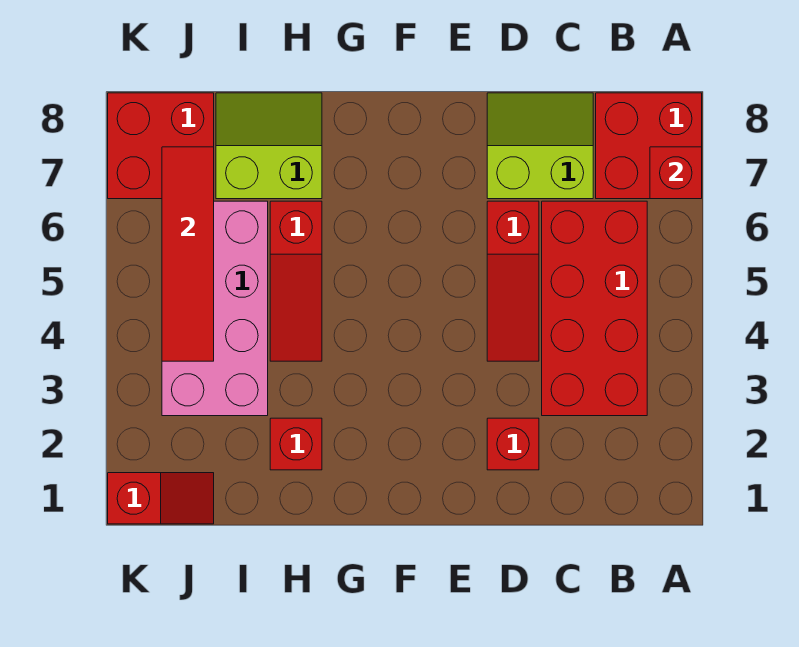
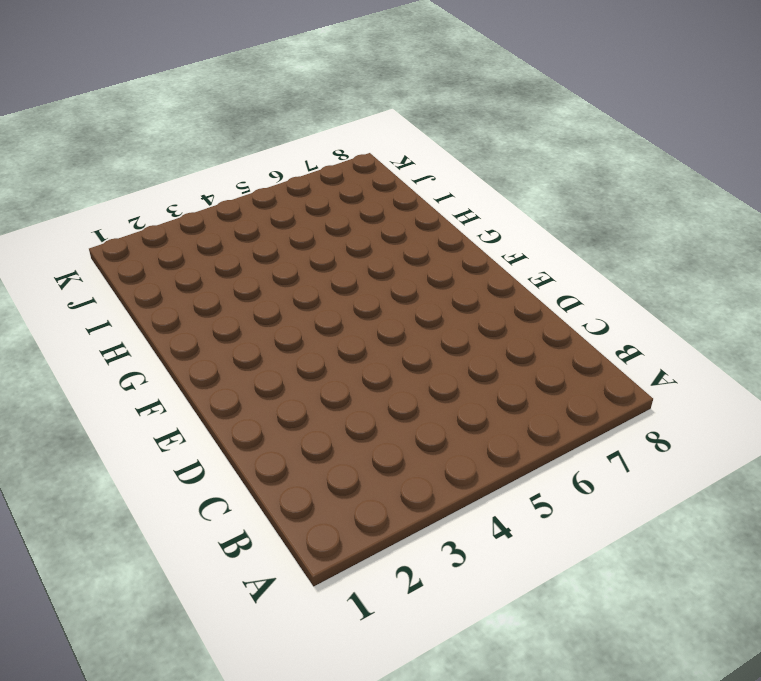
none -> red 2x2 brick [596,93,702,199]
none -> red 2x4 brick [542,201,647,416]
none -> lime 2x2 slope [487,93,593,199]

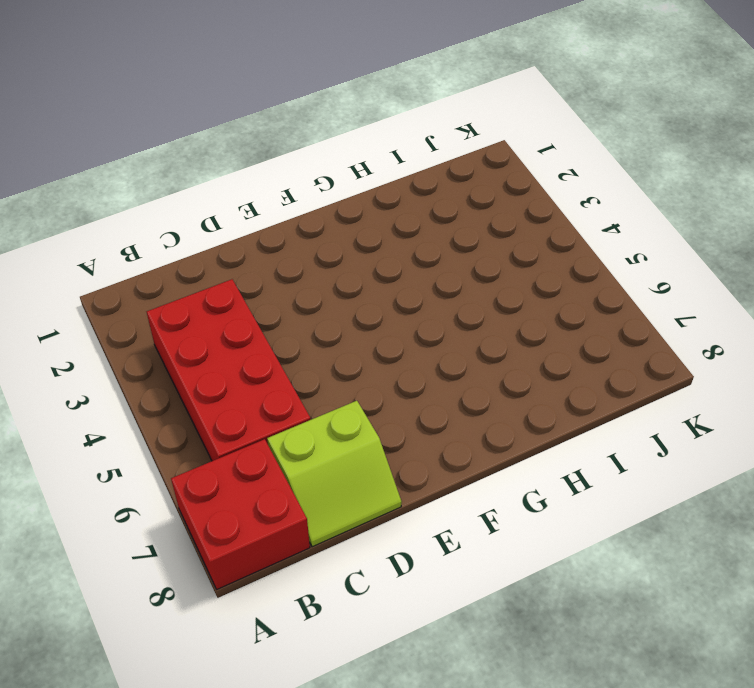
none -> red 1x1 brick [487,418,539,470]
none -> red 1x3 slope [487,201,539,361]
none -> red 1x1 brick [270,418,322,470]

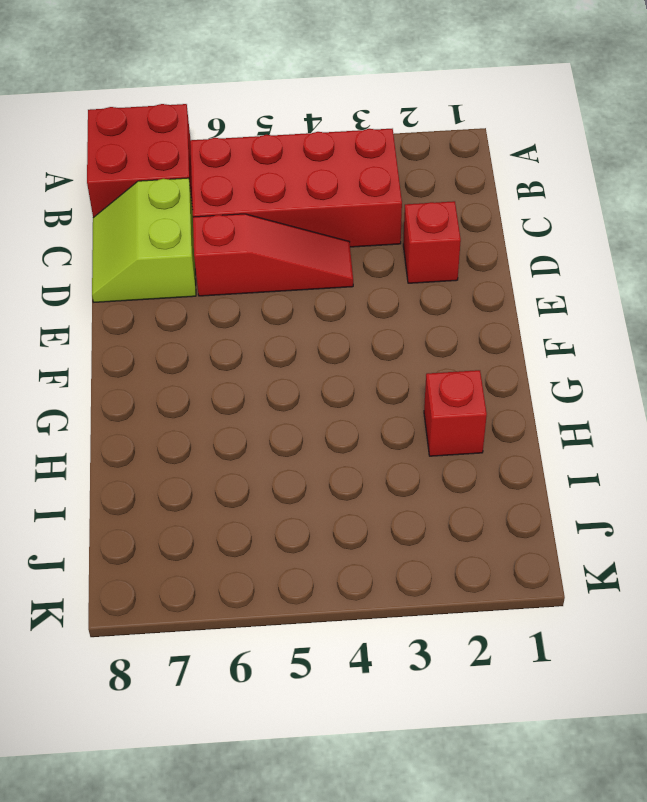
none -> red 1x3 slope [270,201,322,361]
none -> lime 2x2 slope [216,93,322,199]
none -> pink 2x4 brick [162,201,268,416]

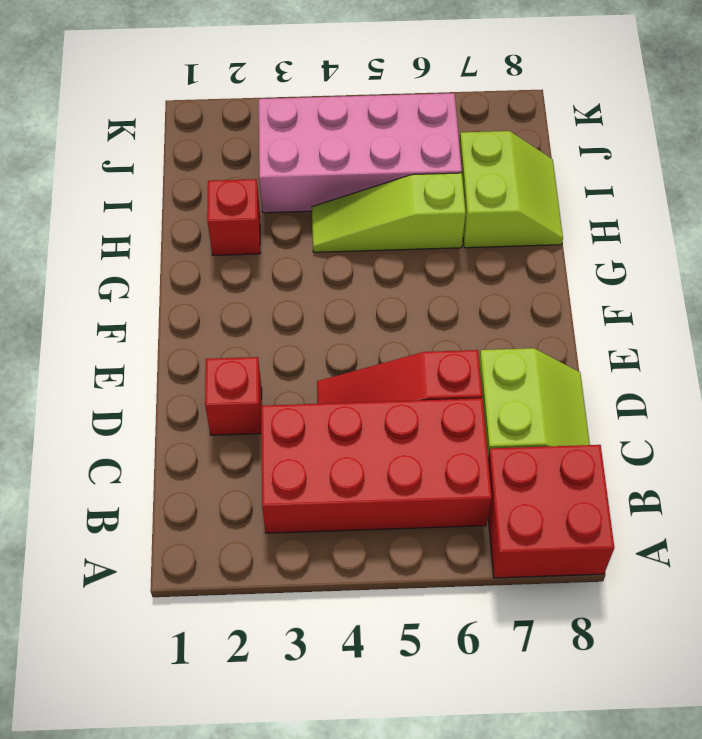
lime 1x3 slope [312,173,466,252] -> red 1x3 slope [270,201,322,361]
none -> red 1x2 slope [108,473,214,524]
none -> red 2x2 brick [108,93,214,199]
none -> red 1x1 brick [650,147,702,199]

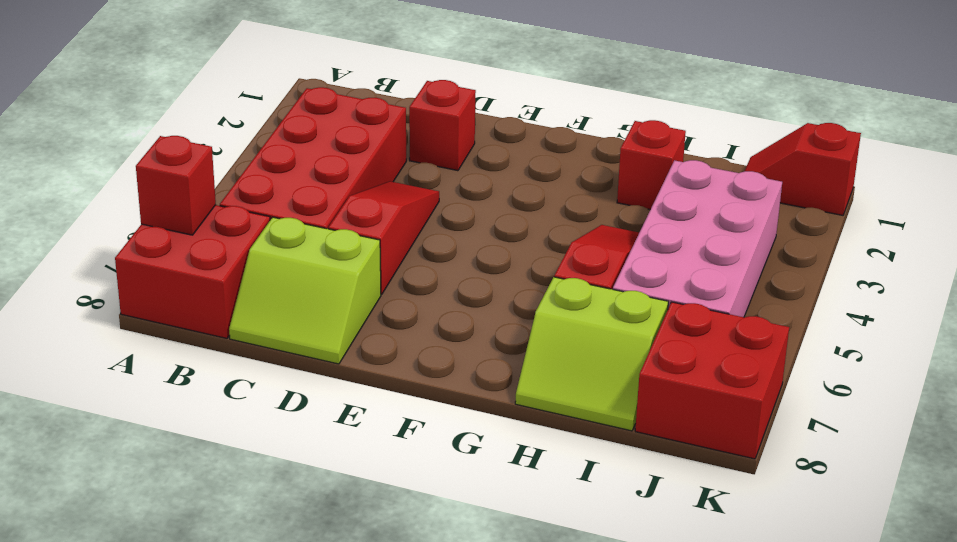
none -> red 1x4 tile [162,147,214,361]

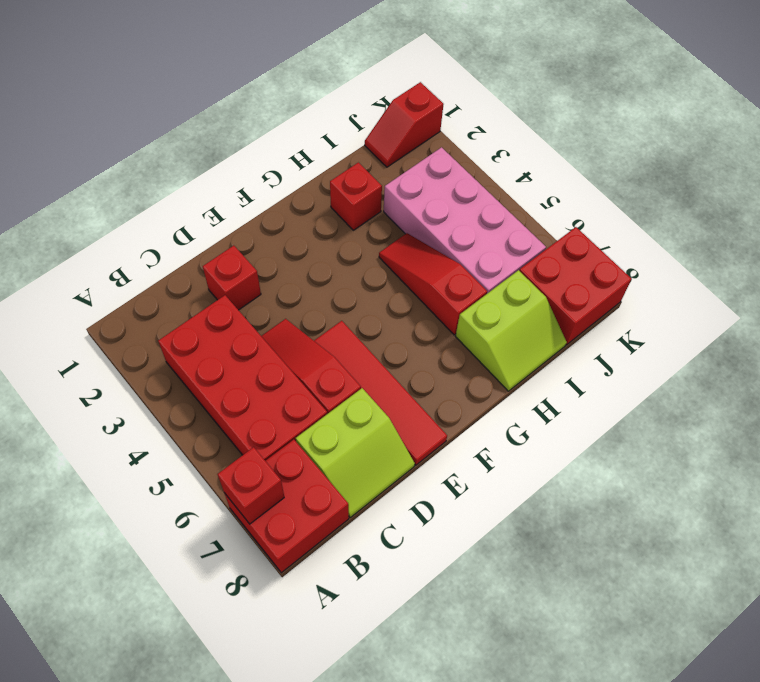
red 1x4 tile [314,321,447,465] -> red 1x4 tile moved to [162,147,214,361]

